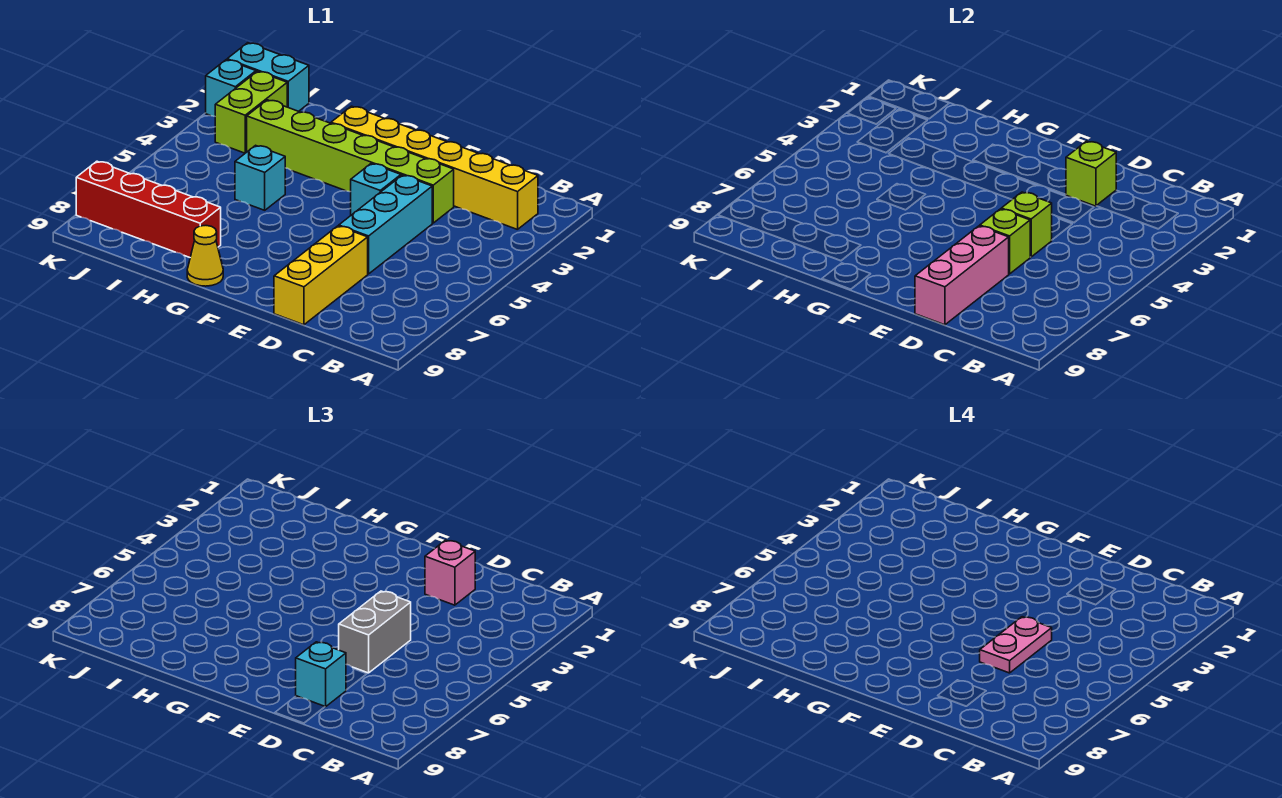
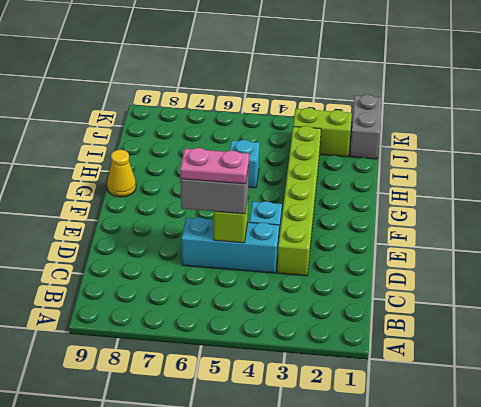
grey 1x2 brick [350,95,382,159] -> cyan 1x2 brick [227,43,309,111]
none -> yellow 1x6 brick [331,106,538,230]
none -> yellow 1x3 brick [274,226,368,325]
none -> red 1x4 brick [76,161,221,257]

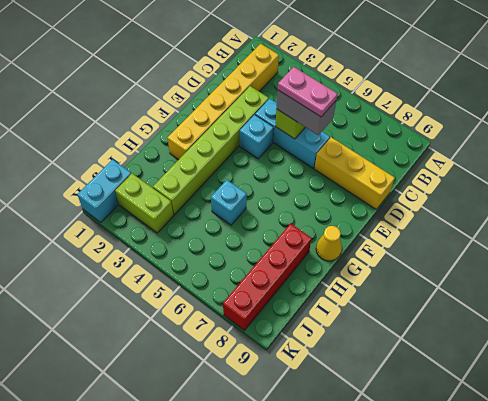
none -> cyan 1x1 brick [206,60,256,116]
none -> lime 1x1 brick [1066,141,1116,206]
none -> lime 1x1 brick [980,209,1030,274]

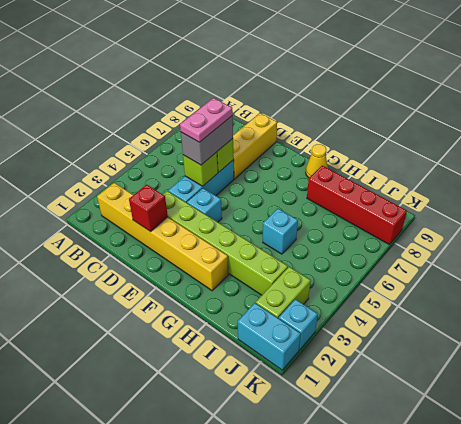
red 1x1 brick [129,185,168,232] -> lime 1x1 brick [1066,141,1116,206]
none -> pink 1x3 brick [915,226,1009,325]
none -> pink 1x1 brick [425,540,475,605]
none -> cyan 1x1 brick [296,642,346,707]

